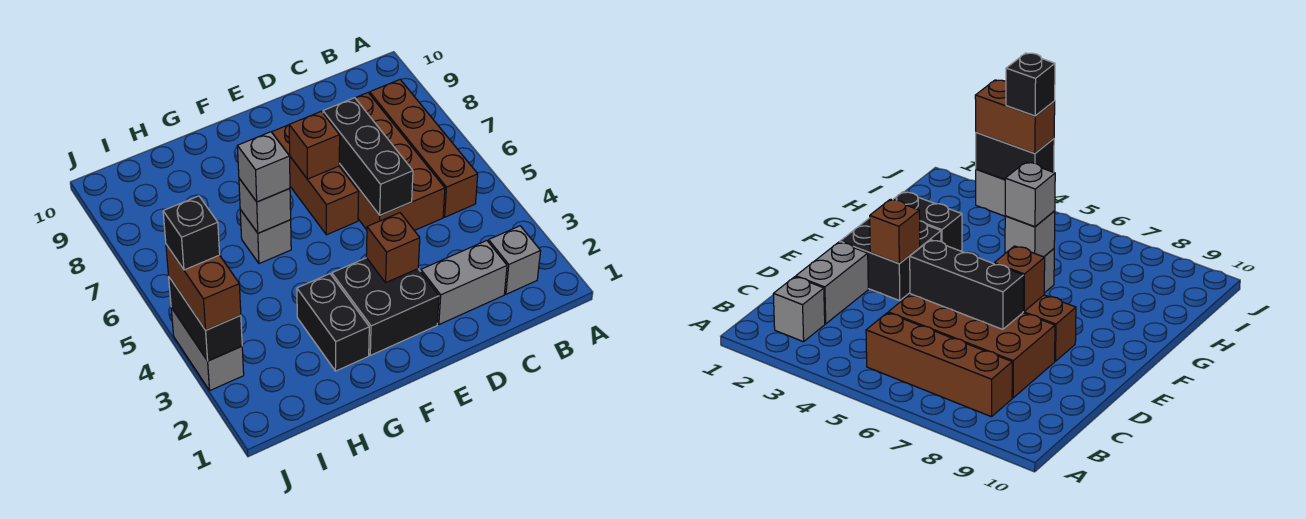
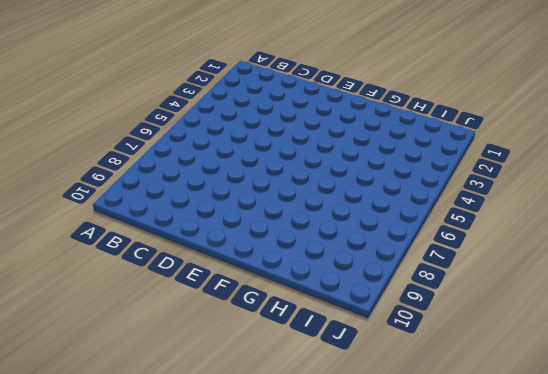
none -> grey 1x1 brick [488,226,541,294]
none -> brown 1x4 brick [370,80,478,217]
none -> grey 1x2 brick [421,241,507,324]

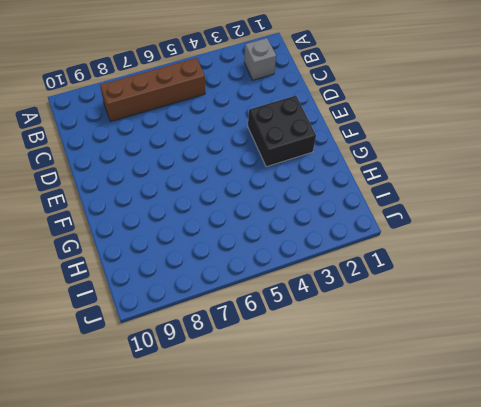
none -> grey 1x2 brick [421,241,507,324]
none -> brown 2x4 brick [322,93,445,231]
none -> brown 1x3 brick [272,125,359,235]

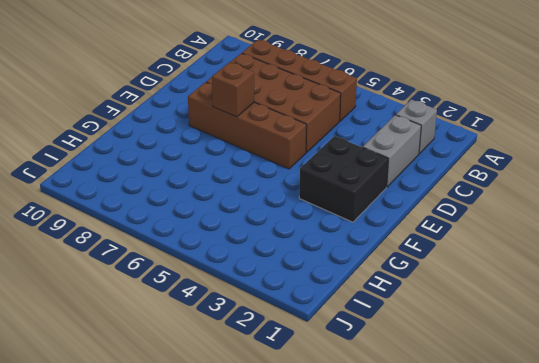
brown 1x4 brick [188,82,306,169] -> brown 1x3 brick [272,125,359,235]
none -> black 1x2 brick [297,274,369,371]
none -> grey 1x1 brick [240,210,291,264]
none -> grey 1x2 brick [171,308,244,390]

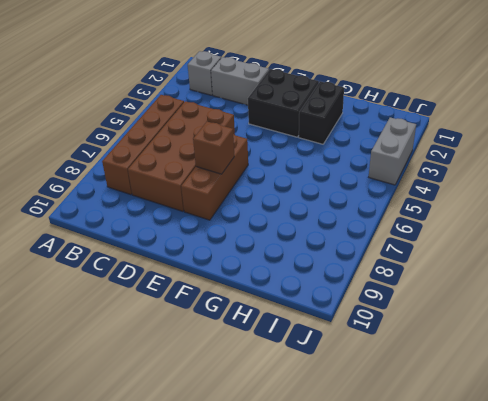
none -> grey 1x1 brick [240,210,291,264]
none -> black 1x3 brick [323,98,413,215]
none -> brown 1x1 brick [366,213,420,283]

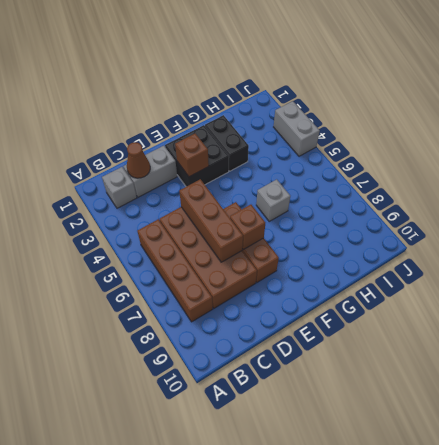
brown 1x1 cone [127,142,150,178] -> none
brown 1x3 brick [179,179,243,262] -> black 1x3 brick [323,98,413,215]
none -> grey 1x1 brick [239,179,291,233]
none -> black 1x2 brick [169,277,242,361]
none -> grey 1x1 brick [237,132,290,202]

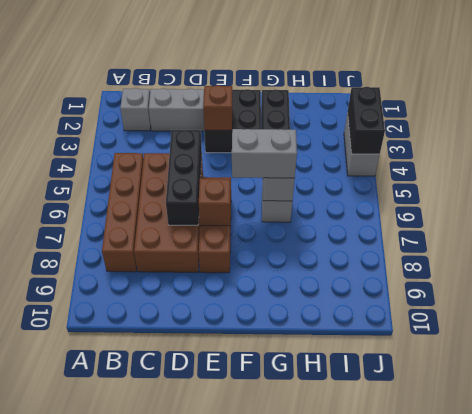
grey 1x2 brick [232,129,297,178] -> grey 1x1 brick [237,132,290,202]
none -> brown 1x2 brick [166,245,241,330]
none -> black 1x1 brick [163,196,220,270]

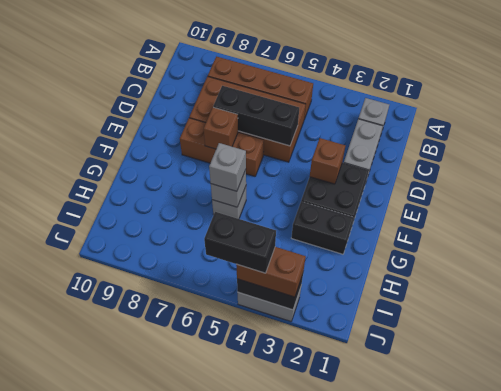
black 1x2 brick [204,212,276,273] -> black 1x1 brick [163,196,220,270]

